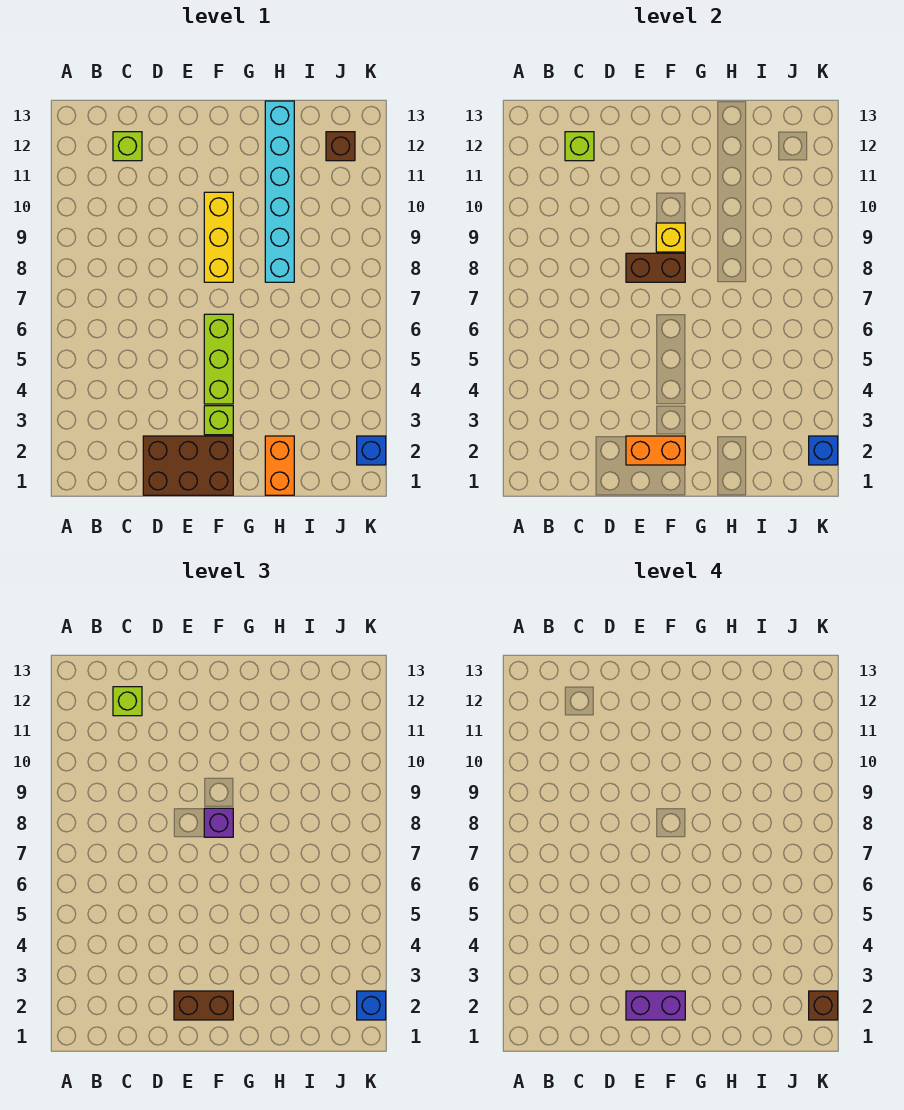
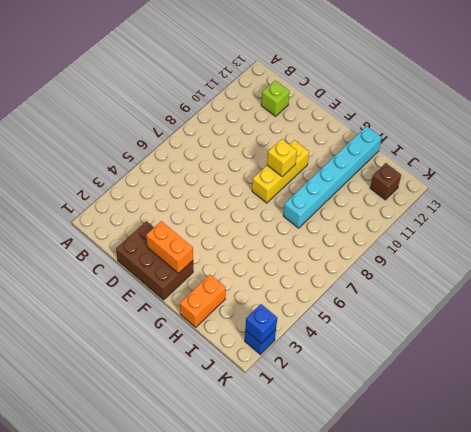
none -> lime 1x1 brick [204,406,233,435]
none -> lime 1x3 brick [204,314,233,404]
none -> lime 1x1 brick [565,132,594,161]

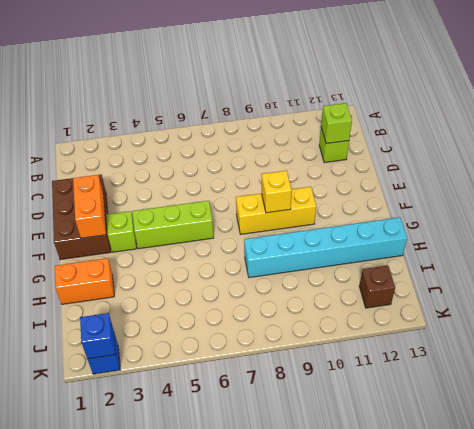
none -> brown 1x2 brick [626,253,685,282]
none -> lime 1x1 brick [113,687,142,716]
none -> brown 1x2 brick [174,991,233,1020]

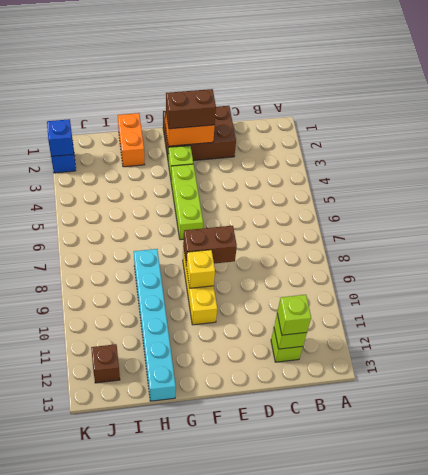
none -> purple 1x1 brick [204,808,233,837]
none -> blue 1x1 brick [357,991,386,1020]
none -> purple 1x2 brick [626,991,685,1020]

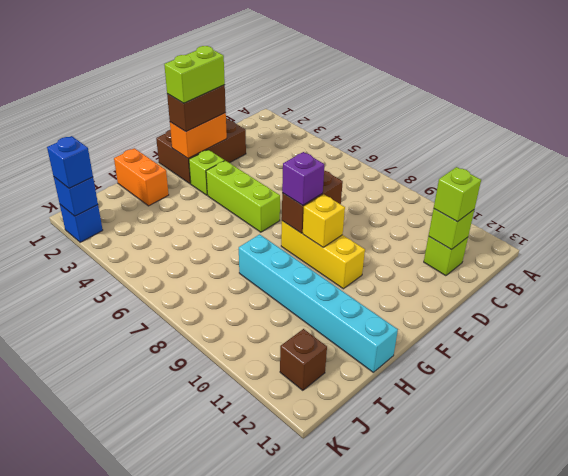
lime 1x2 brick [164,46,225,103] -> purple 1x2 brick [626,991,685,1020]
none -> brown 1x1 brick [809,991,838,1020]

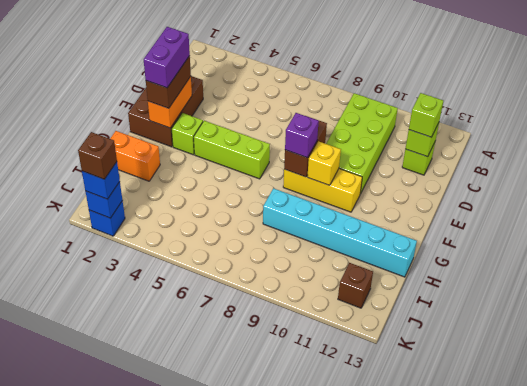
lime 2x4 brick [326,93,398,194] -> none

